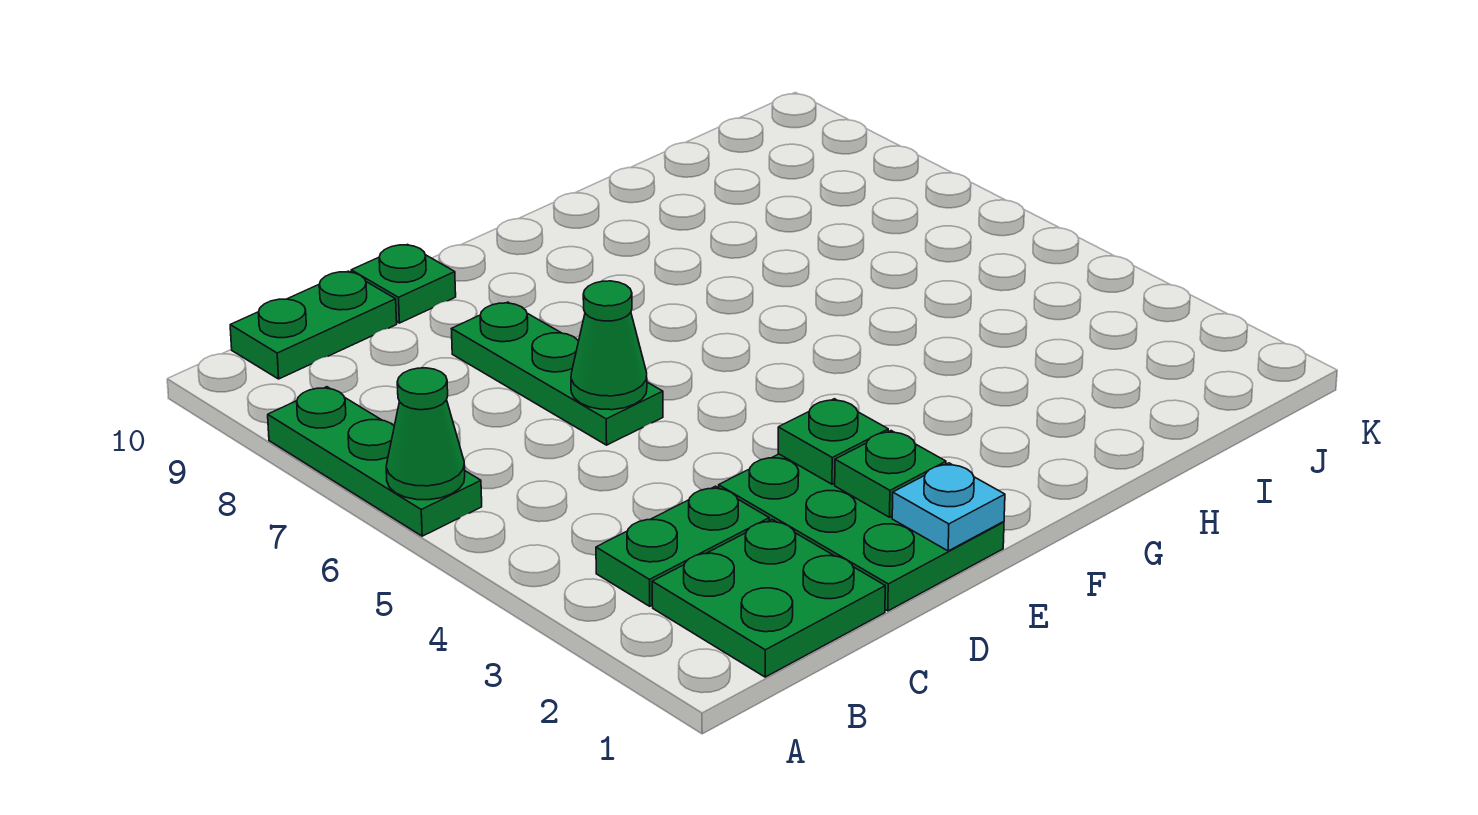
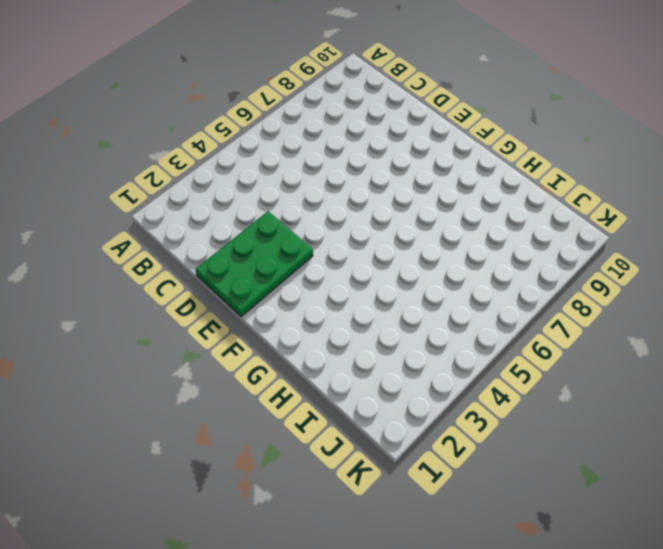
none -> green 1x3 plate [268,387,482,536]
none -> green 2x2 plate [652,520,885,677]
none -> green 1x2 plate [596,486,769,606]

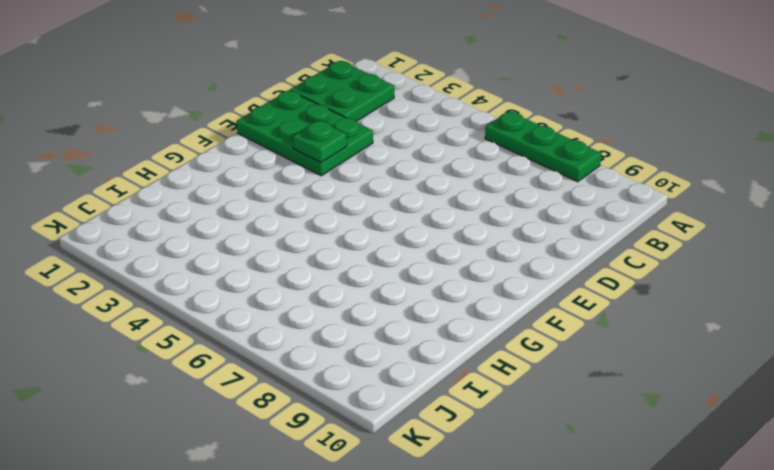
none -> green 1x2 plate [596,486,769,606]
none -> green 1x2 plate [230,271,397,379]
none -> green 1x3 plate [452,302,663,445]

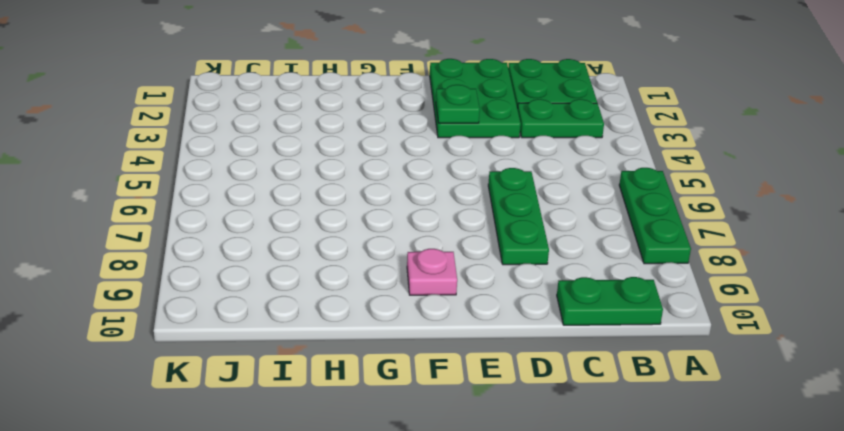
pink 1x1 plate [407,249,457,295] -> none
none -> green 1x1 plate [351,245,456,323]
none -> green 1x1 cone [386,368,465,500]
none -> green 1x1 cone [571,281,647,410]

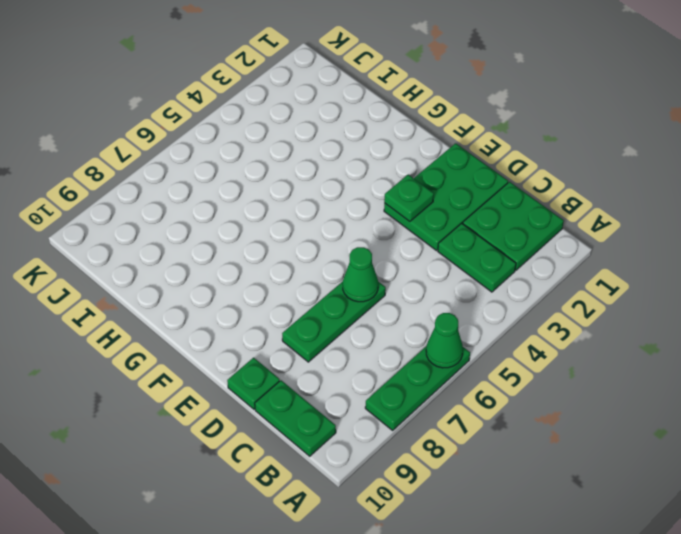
none -> cyan 1x1 plate [892,463,1005,551]
none -> green 1x1 plate [835,431,946,517]

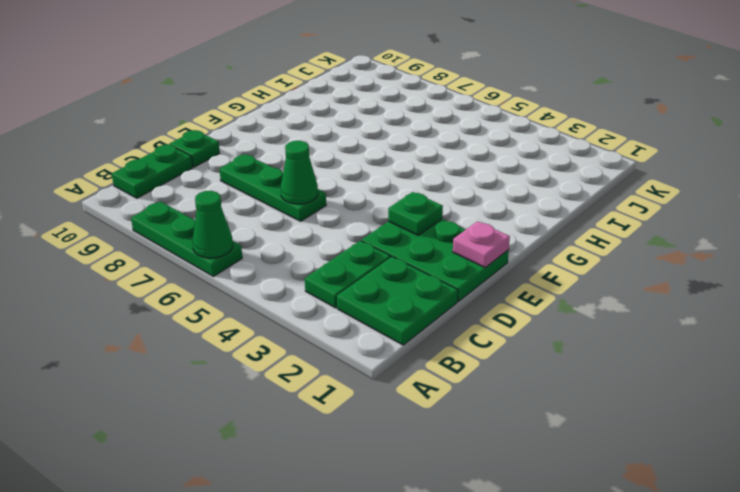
pink 1x1 plate [453,221,510,268] -> cyan 1x1 plate [892,463,1005,551]
none -> green 1x1 plate [835,431,946,517]

